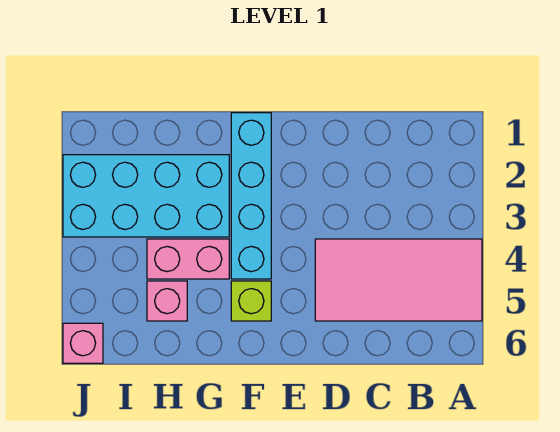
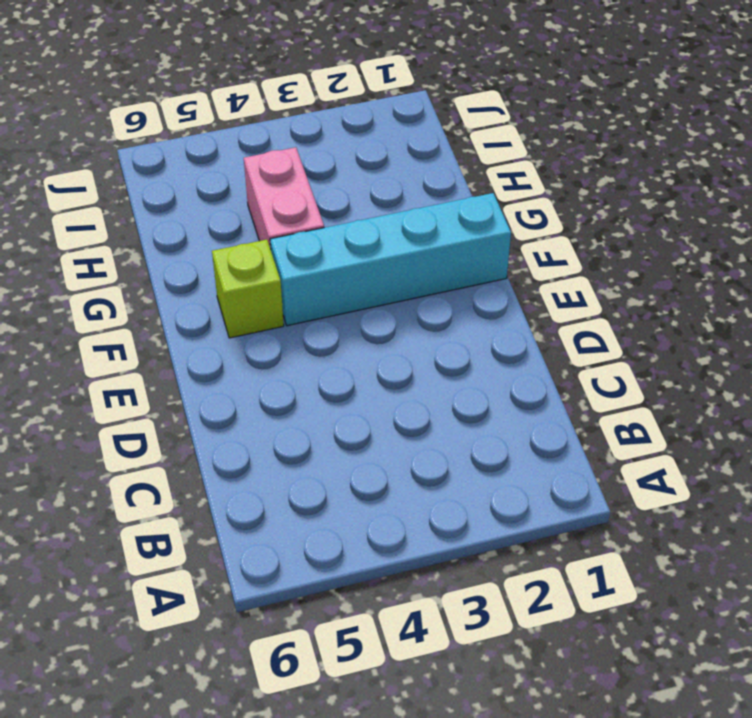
none -> pink 2x4 tile [315,239,482,321]
none -> cyan 2x4 brick [63,155,229,237]

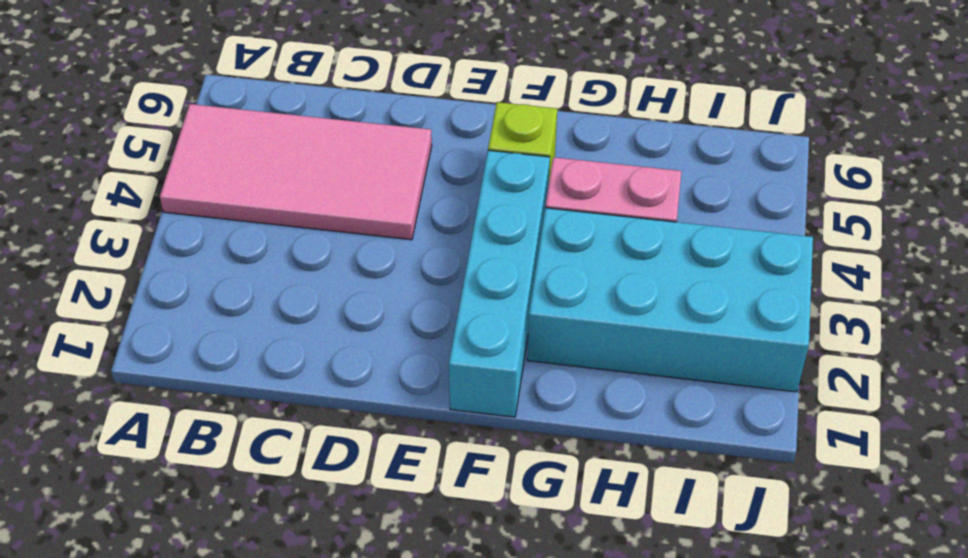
none -> pink 1x1 brick [147,281,187,321]
none -> pink 1x1 brick [63,323,103,363]

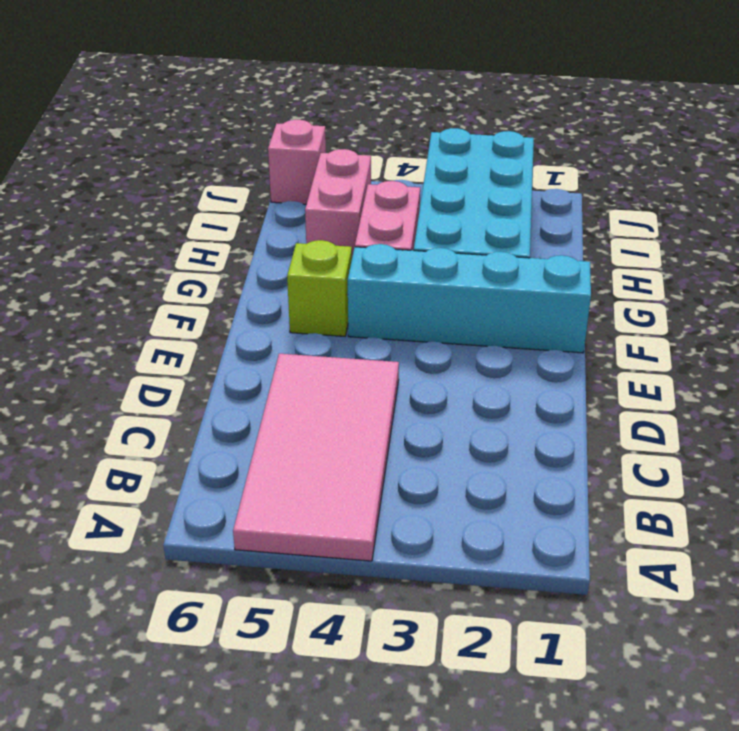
pink 1x2 brick [305,149,371,256] -> pink 1x1 brick [147,281,187,321]

